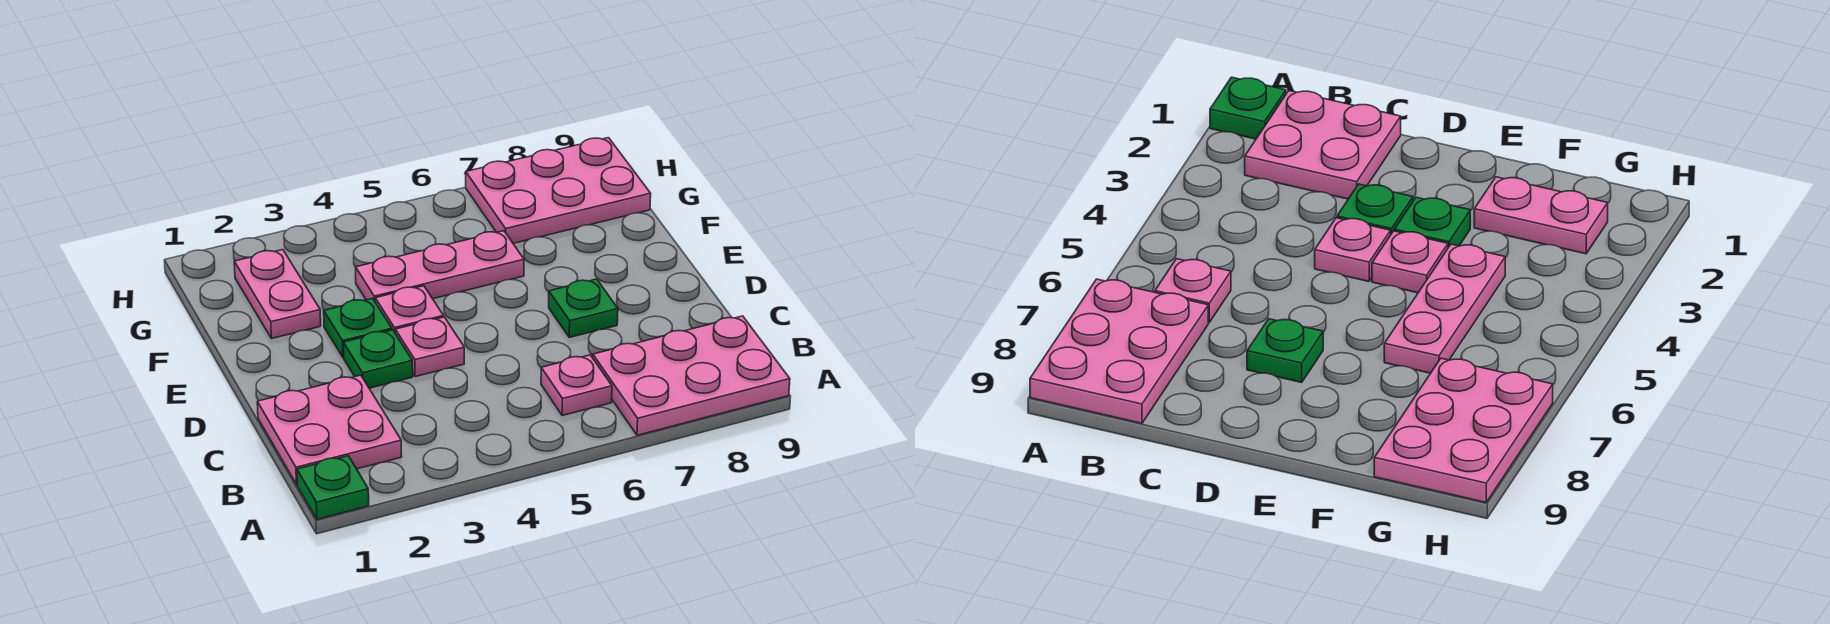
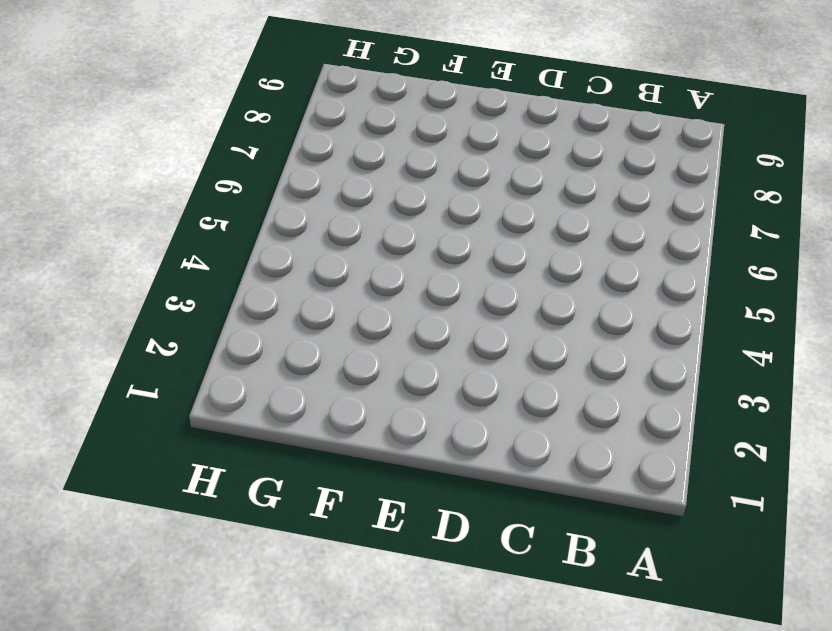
none -> green 1x1 plate [297,456,369,519]
none -> pink 2x3 plate [593,316,790,435]
none -> pink 2x2 plate [257,375,402,484]

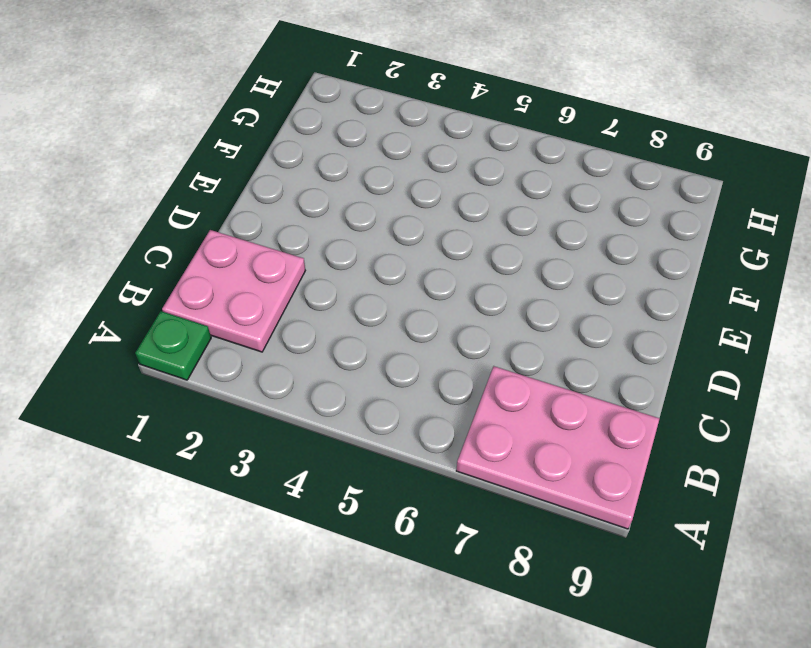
none -> pink 1x1 plate [541,355,612,416]
none -> green 1x1 plate [343,330,413,388]
none -> pink 1x1 plate [395,317,464,377]

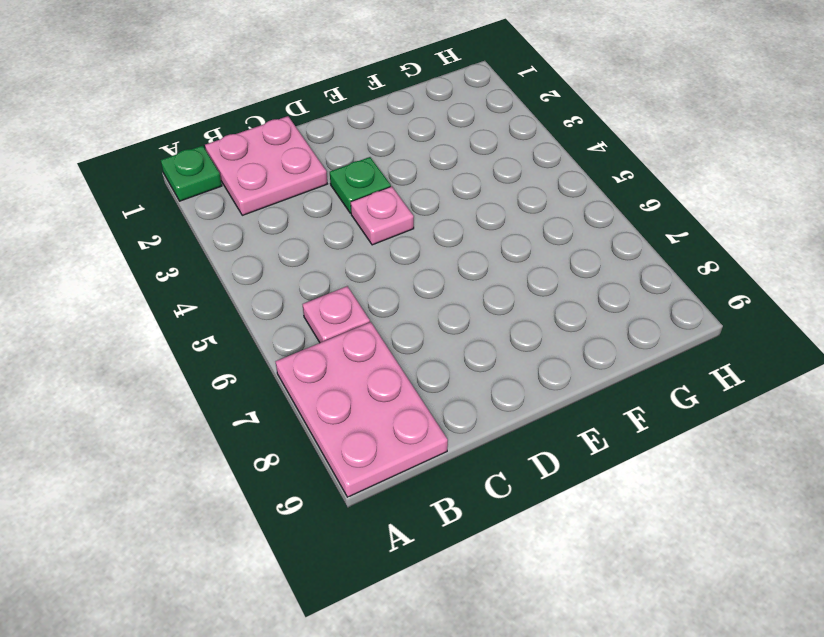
none -> green 1x1 plate [549,279,618,337]
none -> green 1x1 plate [324,298,392,357]
none -> pink 1x1 plate [375,286,444,332]

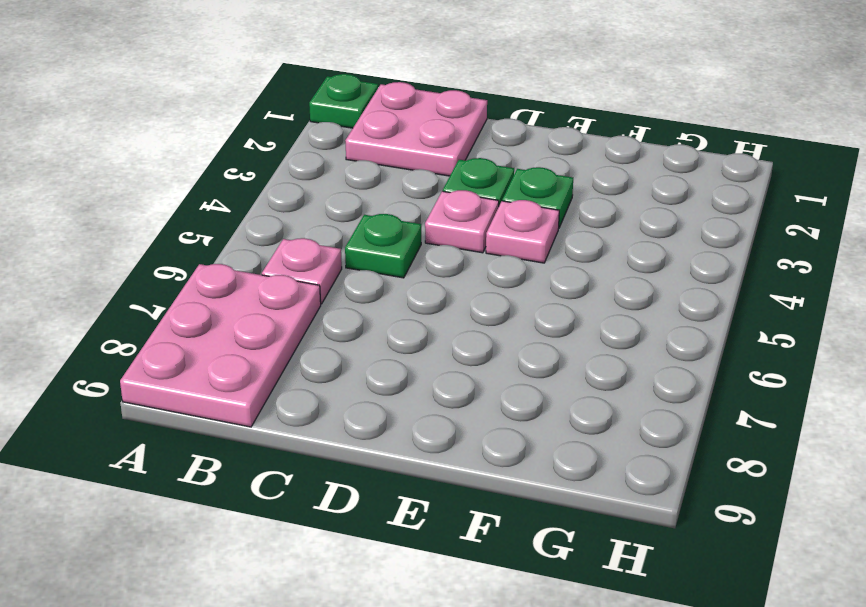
green 1x1 plate [345,214,421,278] -> green 1x1 plate moved to [549,279,618,337]
none -> pink 1x2 plate [234,250,321,339]
none -> pink 1x3 plate [356,231,524,301]
none -> pink 2x3 plate [466,138,651,243]

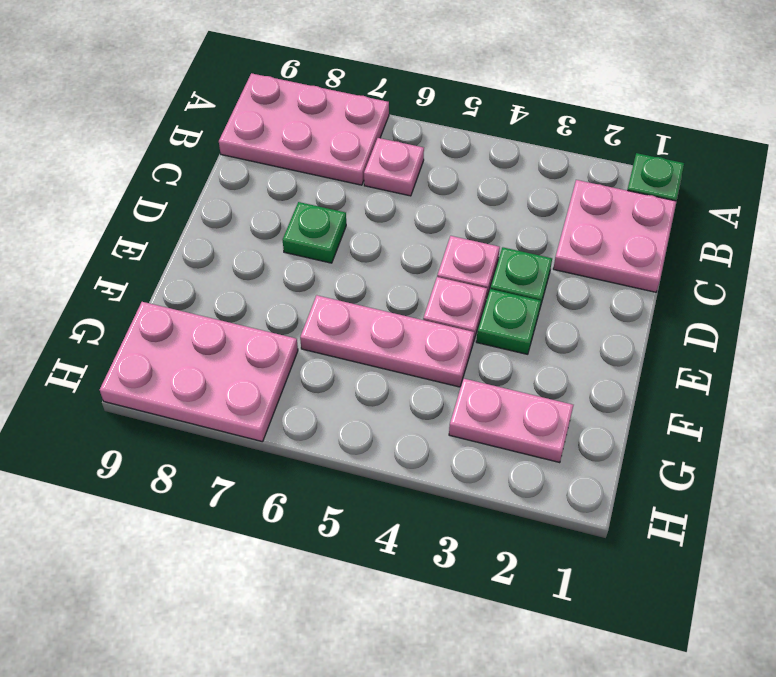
pink 1x2 plate [449,378,573,463] -> pink 1x2 plate turned to [234,250,321,339]

